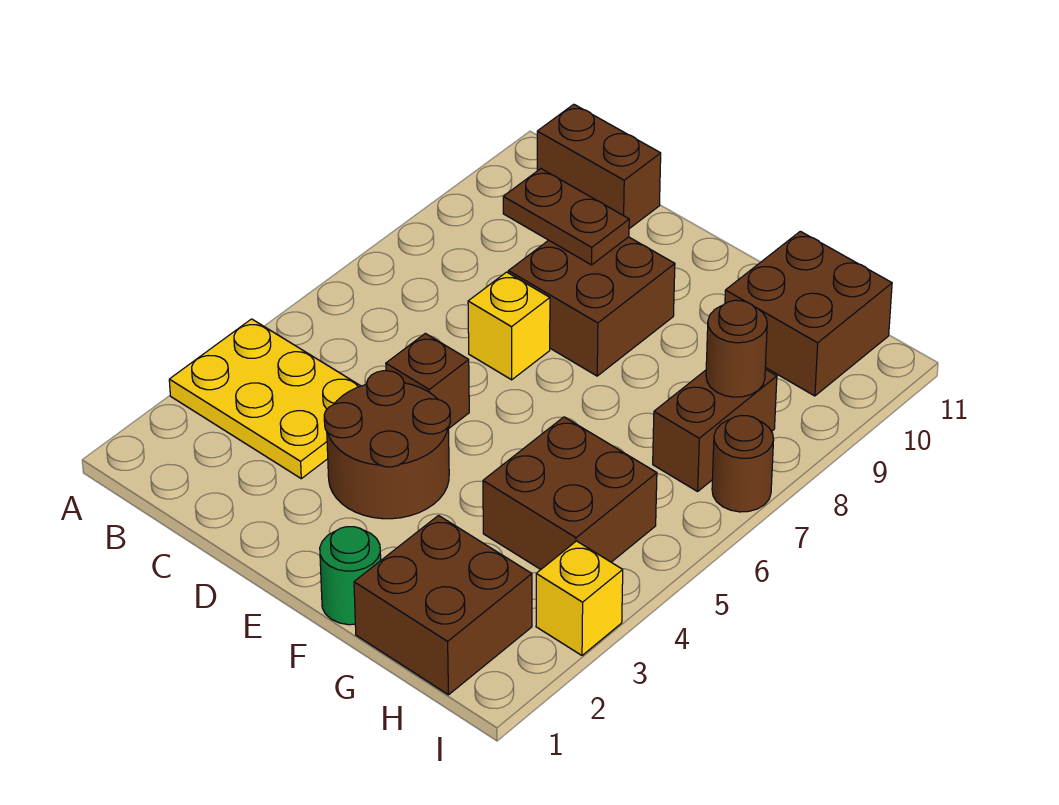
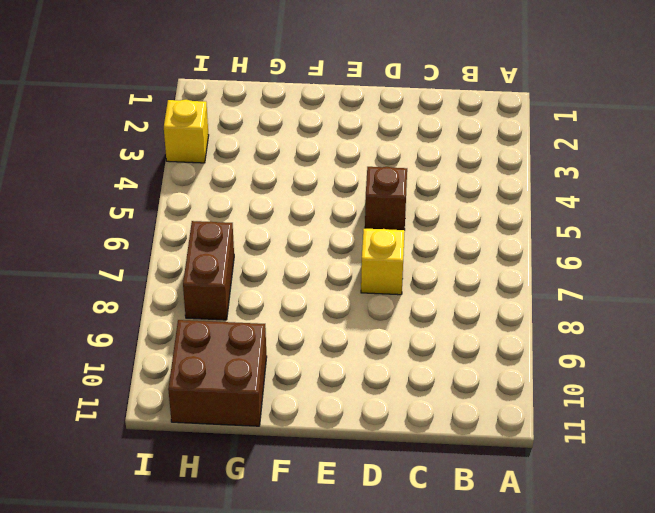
none -> yellow 2x3 plate [169,319,360,479]
none -> brown 1x2 brick [537,104,661,229]
none -> brown 2x2 round brick [324,371,450,519]

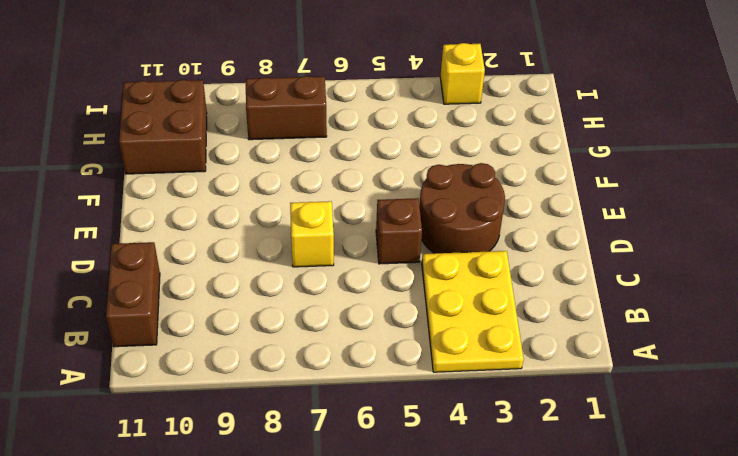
none -> brown 2x2 brick [508,237,675,376]
none -> green 1x1 round brick [320,527,381,625]
none -> brown 2x2 brick [354,516,532,695]

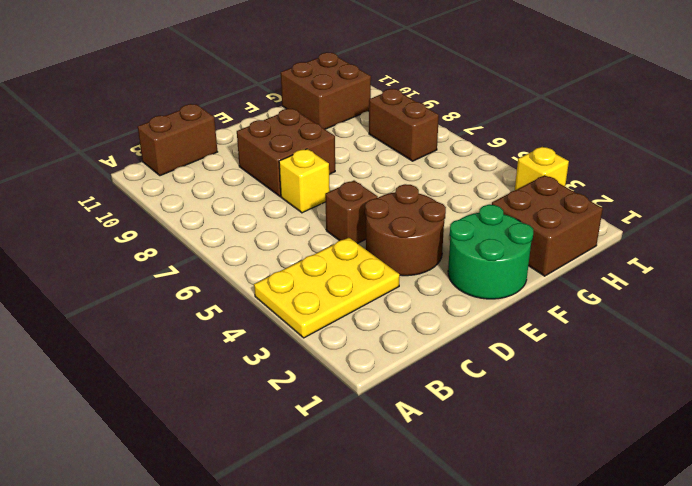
green 2x2 round brick [448,205,533,299] -> green 1x1 round brick [320,527,381,625]
none -> brown 2x2 brick [483,417,657,569]
none -> brown 1x1 round brick [712,416,774,512]
none -> brown 1x2 plate [503,169,629,265]

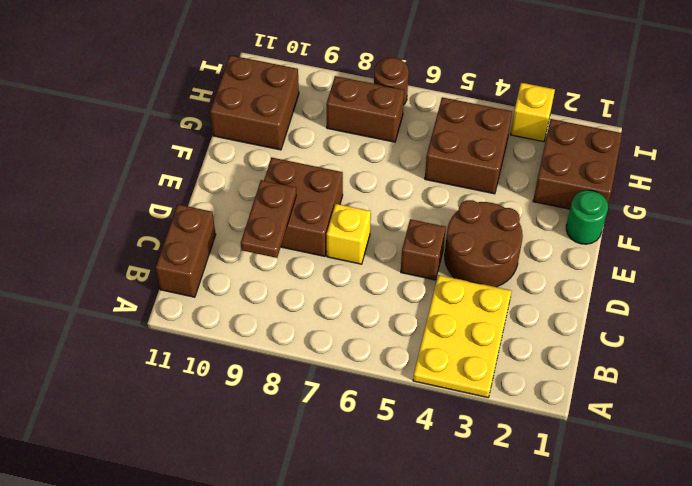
none -> brown 1x1 round brick [706,300,767,397]

